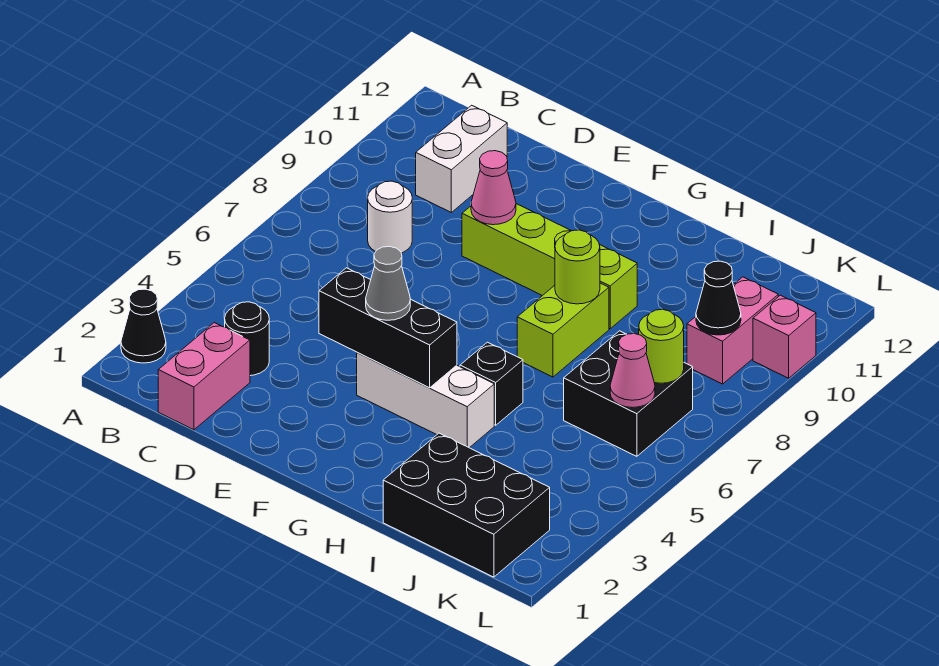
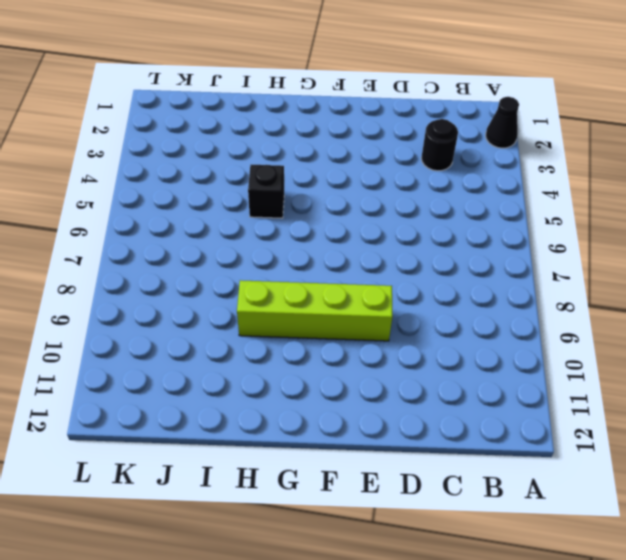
none -> pink 1x2 brick [158,323,250,430]
none -> white 1x1 round brick [368,181,412,253]
none -> white 1x2 brick [416,105,507,212]

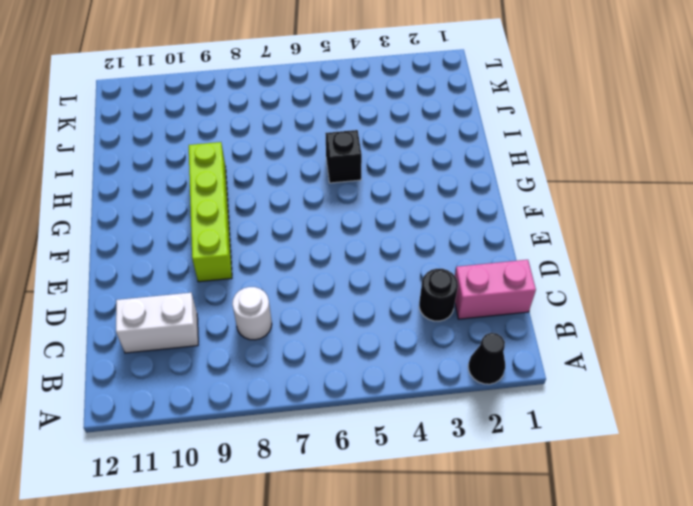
none -> white 1x3 brick [357,352,494,448]
none -> lime 1x2 brick [517,283,609,377]
none -> black 2x3 brick [383,433,550,577]

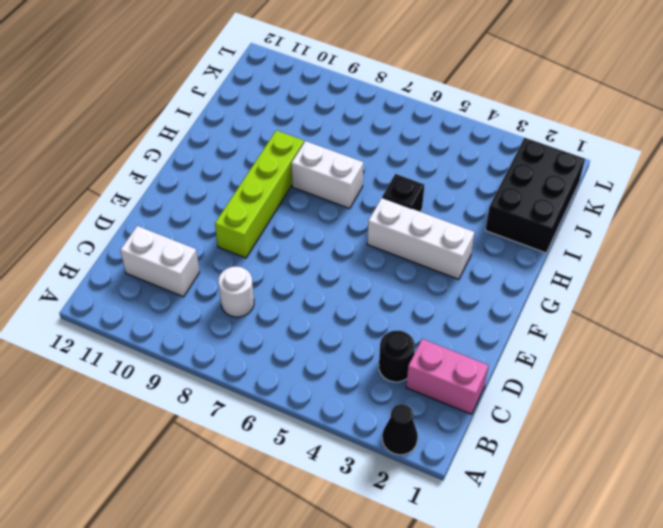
white 1x3 brick [367,198,474,279] -> white 1x3 brick turned to [357,352,494,448]
white 1x2 brick [291,141,363,209] -> lime 1x2 brick [517,283,609,377]
none -> black 2x2 brick [564,331,693,456]
none -> pink 1x2 brick [687,277,778,384]
none -> pink 1x1 brick [753,295,816,378]

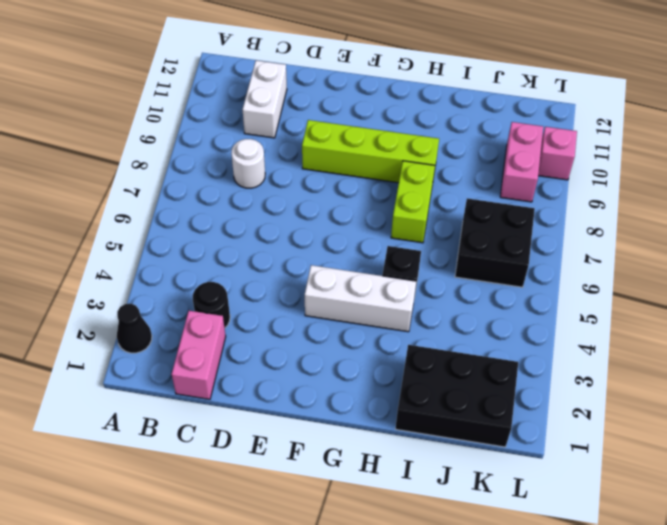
none -> black 1x3 brick [319,268,457,388]
none -> pink 1x1 cone [471,151,516,225]
none -> lime 1x1 round brick [555,230,600,304]

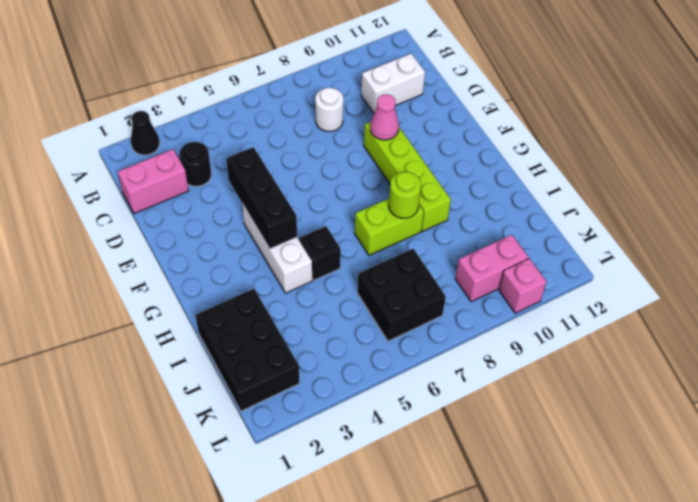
none -> pink 1x1 cone [610,334,655,408]
none -> lime 1x1 round brick [639,309,684,383]
none -> black 1x1 cone [696,261,741,335]

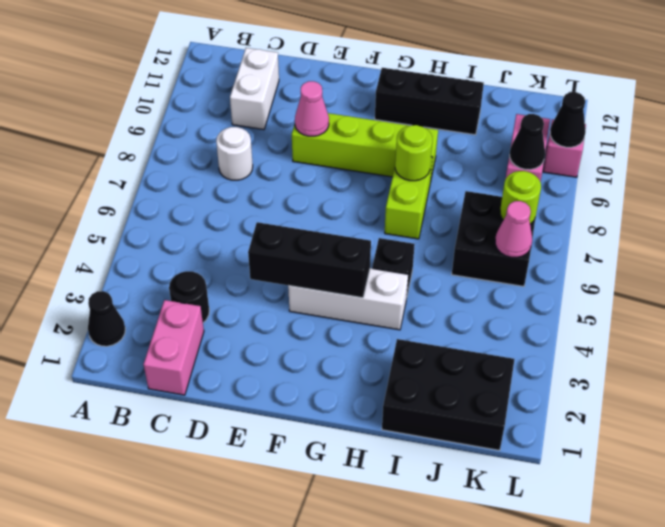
black 1x3 brick [375,68,484,135] -> none
black 1x1 cone [550,92,586,147] -> none
none -> grey 1x1 cone [366,247,410,320]

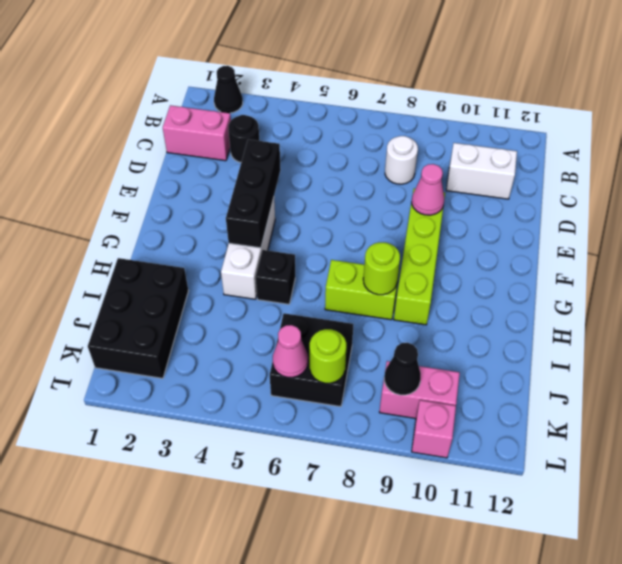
none -> grey 1x1 cone [366,247,410,320]

